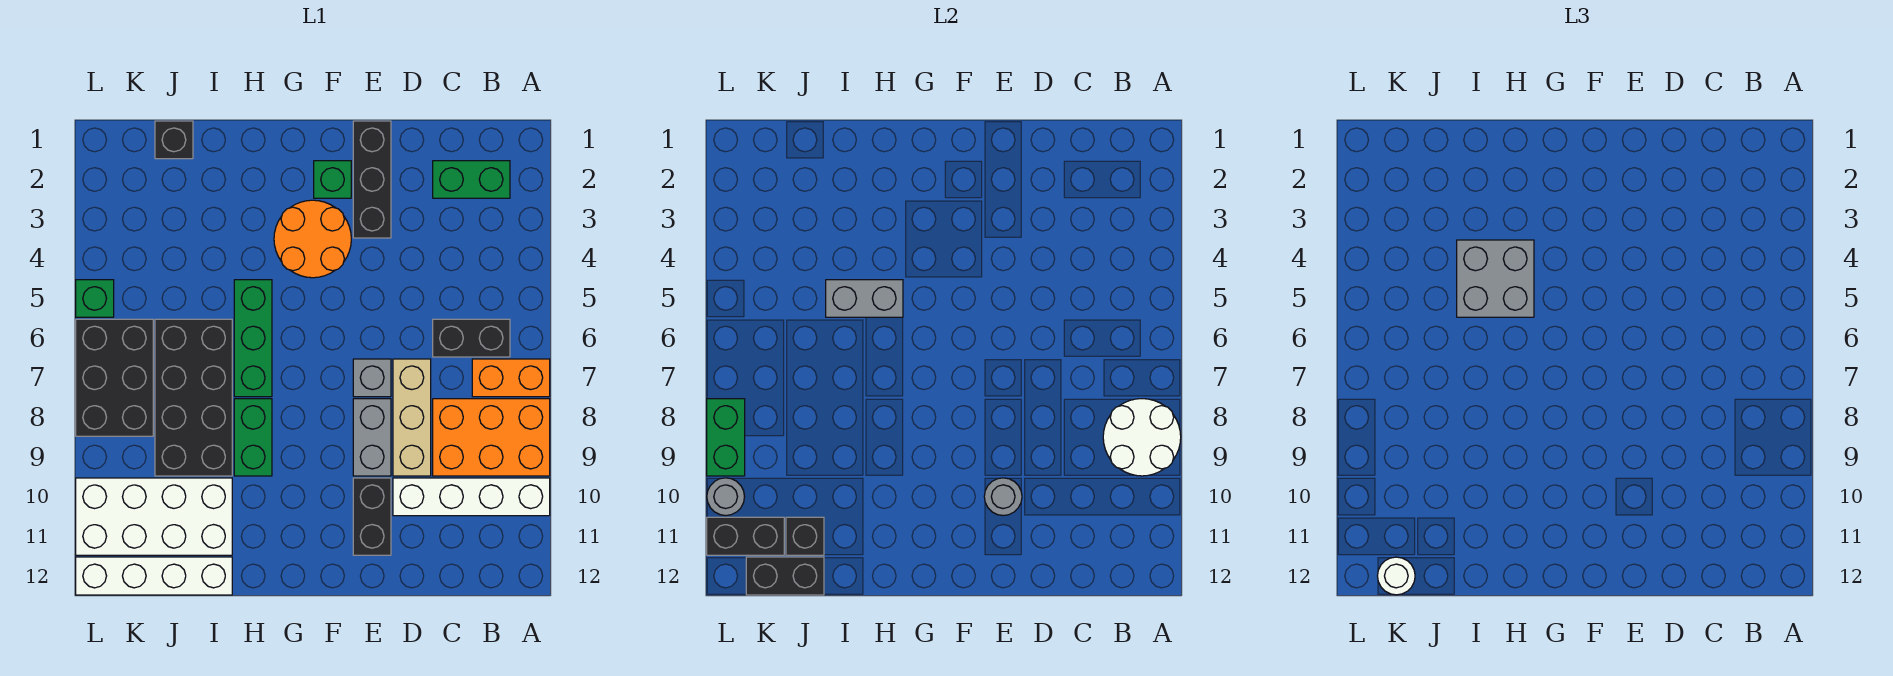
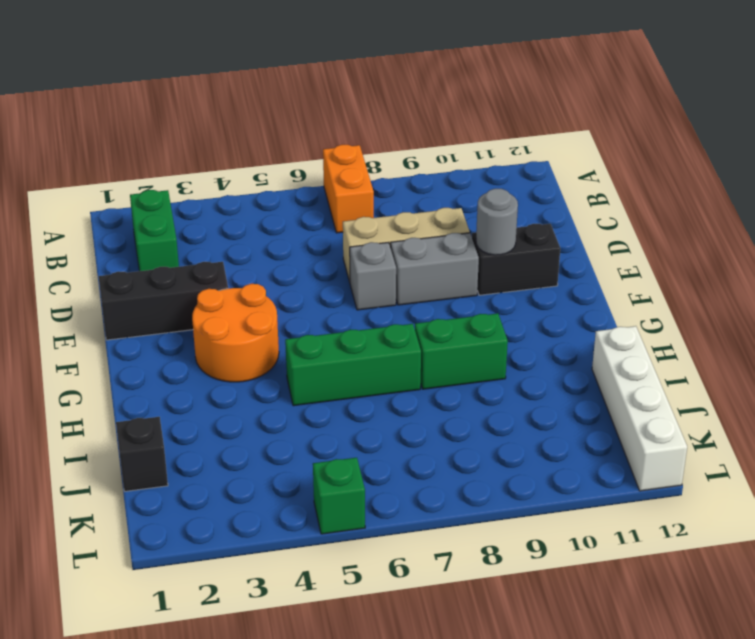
none -> orange 2x3 brick [433,399,550,476]
none -> white 1x4 brick [393,478,550,516]
none -> black 1x2 brick [433,319,510,357]
none -> green 1x1 brick [314,161,351,198]

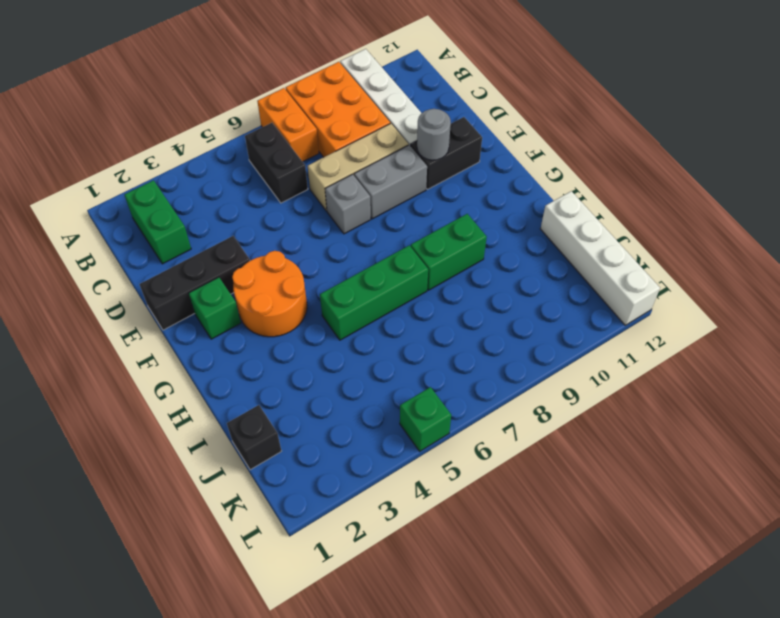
none -> black 2x4 brick [155,319,232,476]
none -> white 2x4 brick [76,478,232,555]
none -> black 2x3 brick [76,319,153,436]
none -> white 2x2 round brick [1103,399,1181,476]

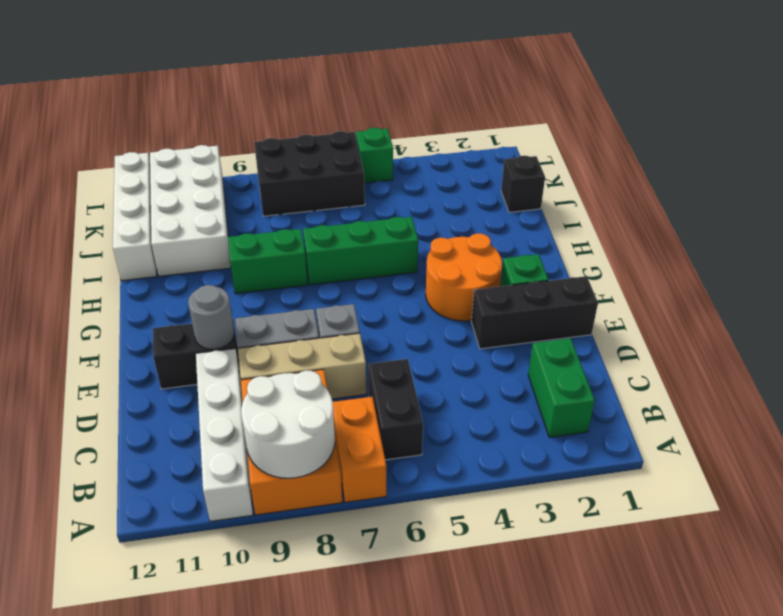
none -> black 2x4 brick [155,319,232,476]
none -> grey 1x2 brick [826,280,903,317]
none -> black 1x1 brick [786,517,824,555]
none -> black 1x2 brick [746,557,824,595]

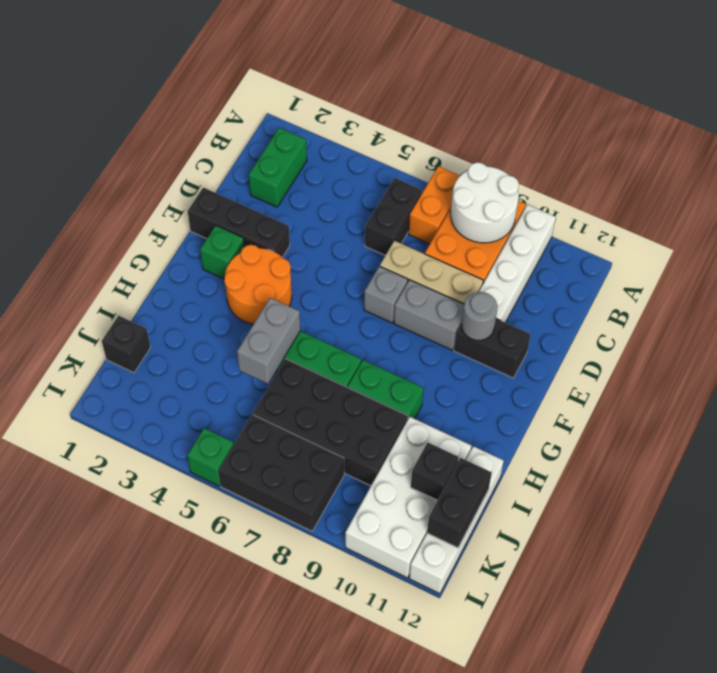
none -> black 1x2 brick [707,517,784,555]
none -> green 1x2 brick [707,399,745,476]
none -> grey 1x1 round brick [707,478,745,516]
none -> grey 2x2 brick [1457,240,1534,317]

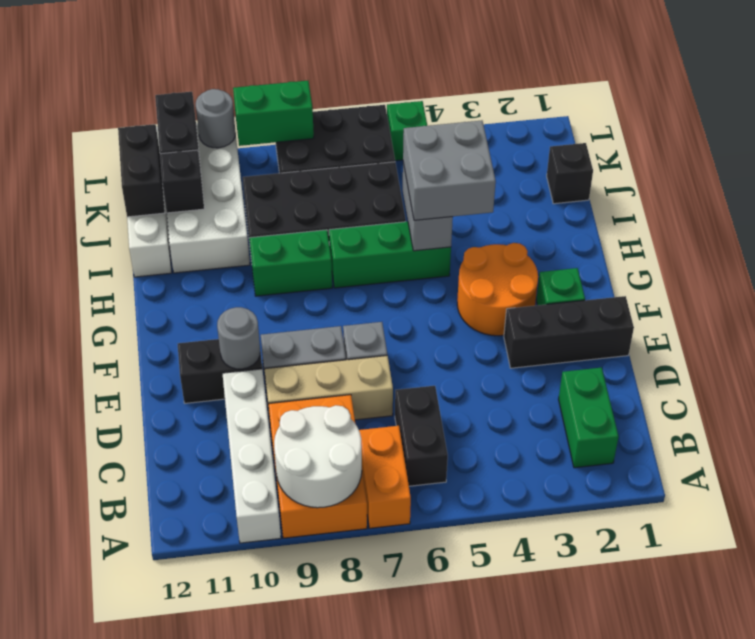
none -> white 1x1 round brick [1378,557,1415,595]

